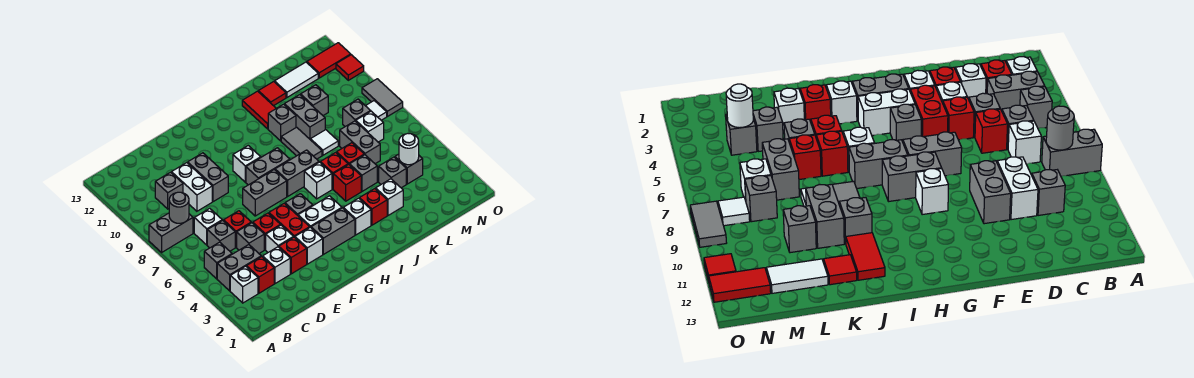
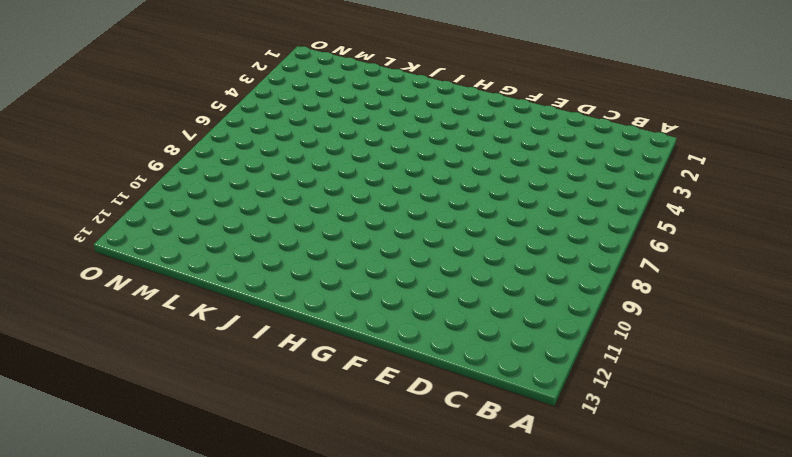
none -> grey 1x2 brick [149,213,193,252]
none -> white 1x1 brick [230,266,258,303]
none -> grey 1x2 brick [217,245,261,291]
none -> grey 1x1 brick [204,242,232,279]

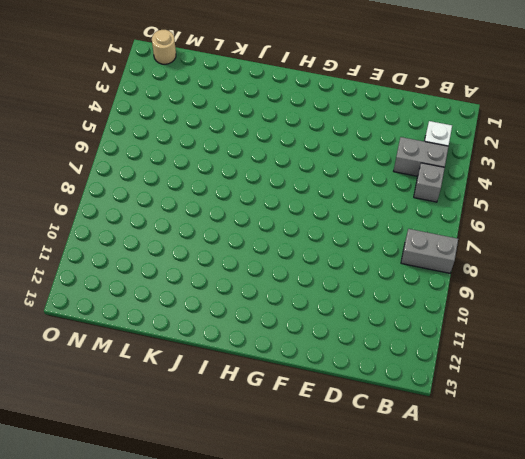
tan 1x1 round brick [152,30,176,64] -> none
none -> red 1x1 brick [247,257,274,293]
none -> grey 1x1 brick [207,220,235,251]
none -> white 1x1 brick [194,208,222,245]
none -> grey 1x1 brick [155,172,183,209]

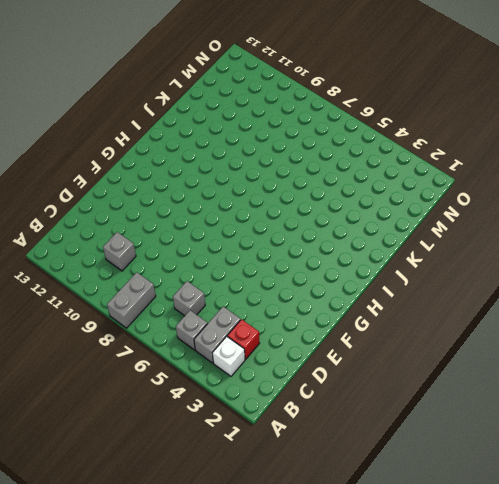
none -> white 1x1 brick [194,208,222,245]
none -> white 1x1 brick [263,247,290,284]
none -> grey 1x1 brick [237,223,264,253]
none -> red 1x1 brick [224,211,251,247]

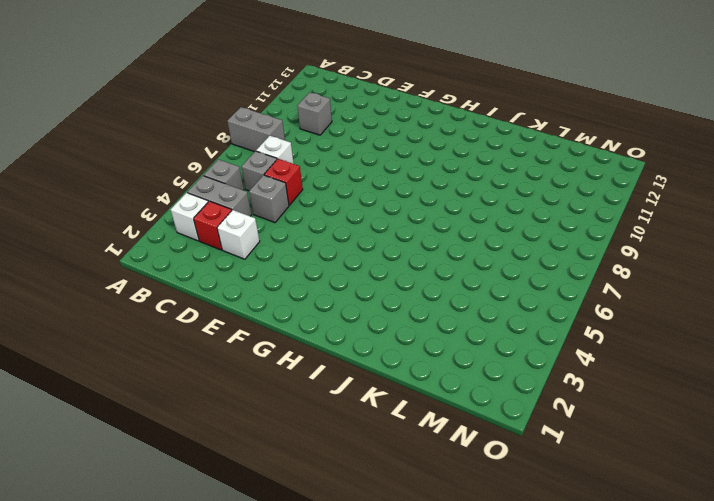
none -> white 1x2 brick [171,163,212,211]
none -> red 1x1 brick [279,237,307,274]
none -> white 1x1 brick [266,225,293,252]
none -> red 1x1 brick [253,213,280,250]

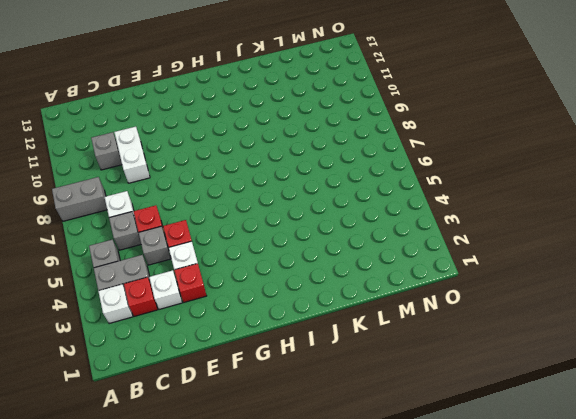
none -> grey 1x2 brick [188,153,228,202]
none -> white 1x1 brick [295,227,323,264]
none -> red 1x2 brick [269,203,310,237]
none -> grey 1x2 brick [243,170,287,216]

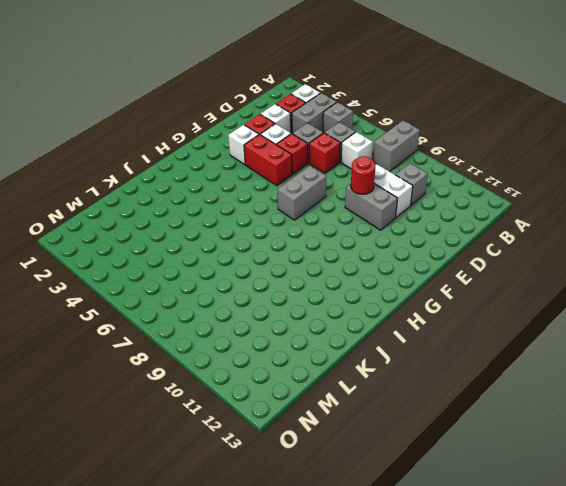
red 1x1 round brick [351,156,375,194] -> none
none -> grey 1x2 brick [311,208,355,254]
none -> white 1x2 brick [298,196,342,227]
none -> grey 1x1 brick [285,194,313,215]
none -> grey 1x2 brick [246,148,290,185]

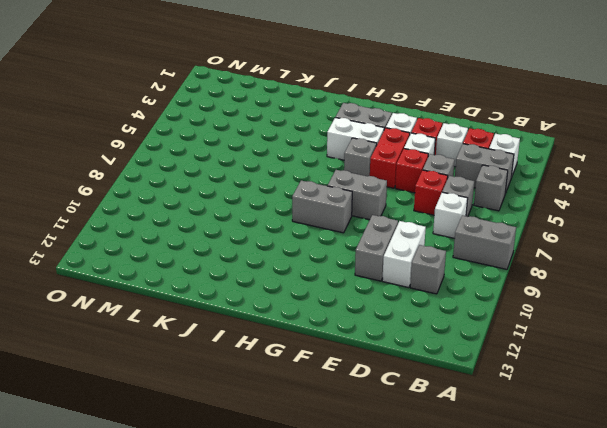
none -> white 1x1 brick [233,146,261,182]
none -> grey 1x2 brick [275,150,319,196]
none -> white 1x1 brick [343,198,371,235]
none -> white 1x1 brick [304,162,332,199]

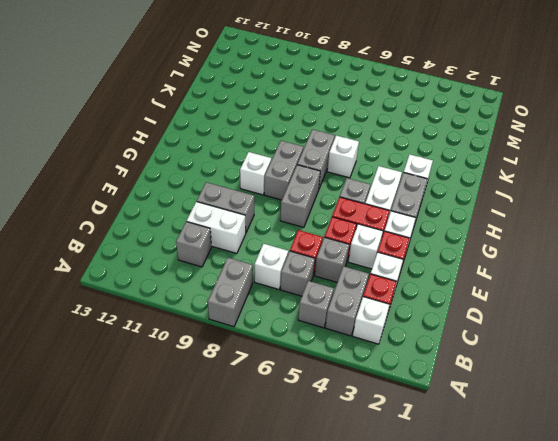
none -> red 1x1 brick [359,189,387,225]
none -> red 1x1 brick [333,164,361,201]
none -> red 1x1 brick [320,152,348,189]
none -> grey 1x2 tile [281,127,322,159]

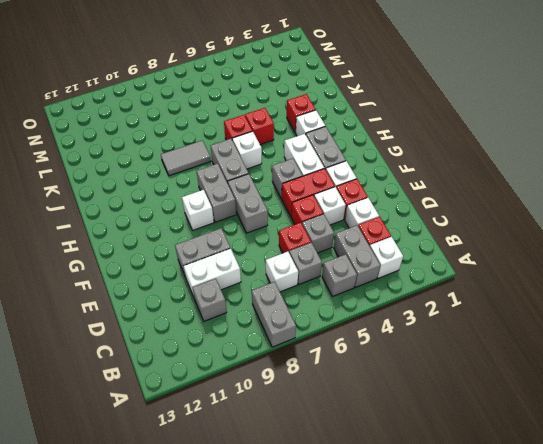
none -> grey 1x1 brick [268,104,296,141]
none -> red 1x2 tile [242,91,276,129]
none -> white 1x1 brick [376,179,403,215]
none -> grey 1x1 brick [350,155,377,191]

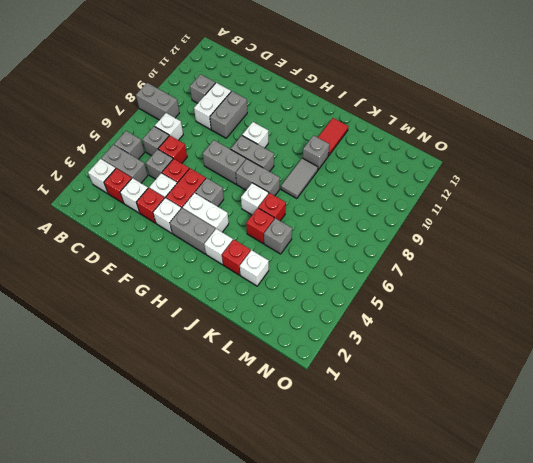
none -> red 1x1 brick [337,143,364,165]
none -> white 1x1 tile [310,130,338,155]
none -> grey 1x2 brick [284,95,325,139]
none -> red 1x1 tile [258,82,286,106]

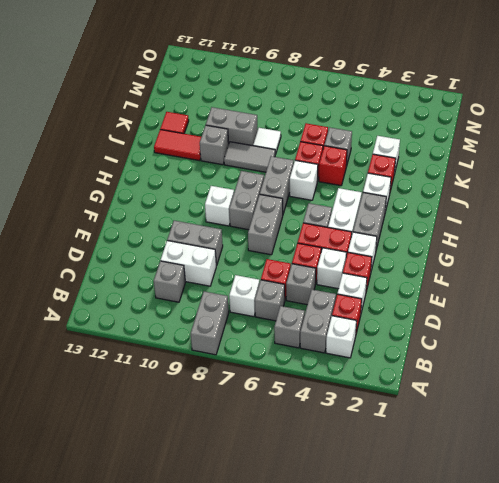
none -> grey 1x1 brick [379,157,406,188]
none -> grey 1x2 brick [340,121,380,164]
none -> grey 1x1 brick [301,85,328,115]
none -> white 1x2 tile [275,62,318,97]

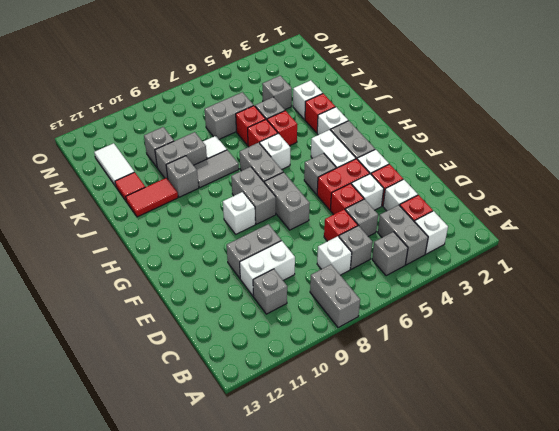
none -> grey 1x1 brick [395,154,423,184]
none -> white 1x1 brick [356,111,384,142]
none -> grey 1x1 brick [343,99,370,127]
none -> white 1x1 tile [366,101,387,120]

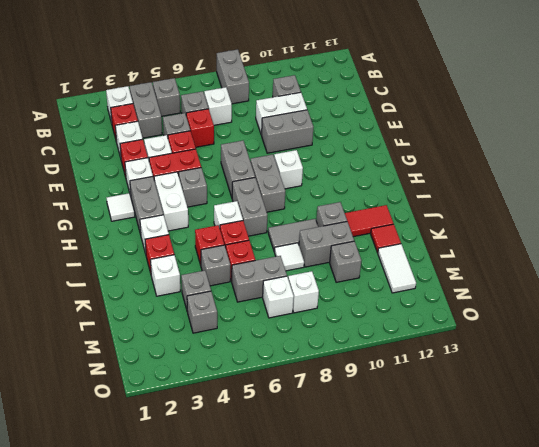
white 1x1 tile [107,193,135,221] -> white 1x1 tile moved to [366,101,387,120]
white 1x1 brick [288,271,319,313] -> grey 1x1 brick [343,99,370,127]
none -> red 1x2 tile [307,43,351,78]
none -> grey 1x2 tile [362,79,403,116]
none -> red 1x1 tile [336,55,364,80]
none -> grey 1x1 round brick [169,192,189,223]

